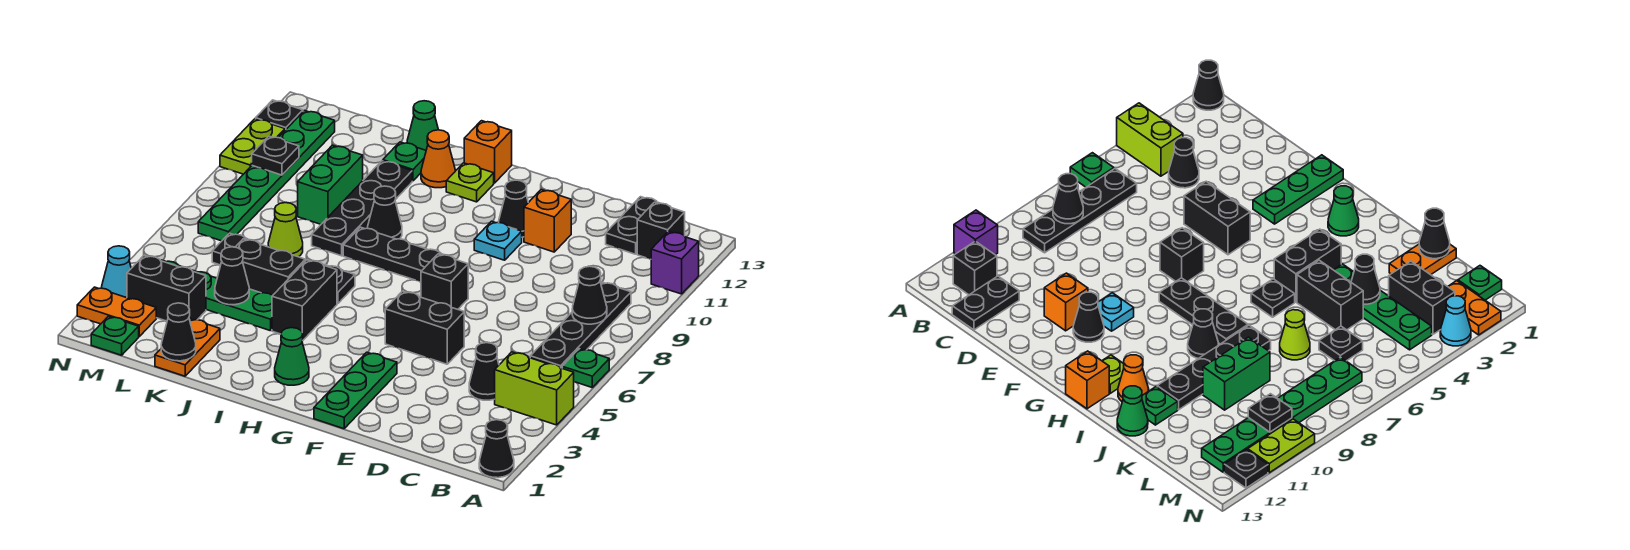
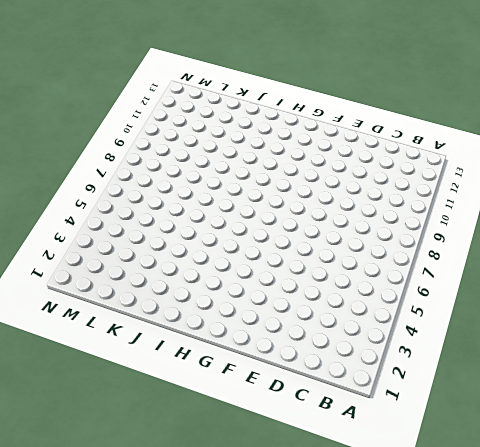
none -> black 1x1 cone [479,420,514,478]
none -> lime 1x2 brick [495,352,574,425]
none -> green 1x1 plate [562,349,609,387]
none -> purple 1x1 brick [651,231,699,294]

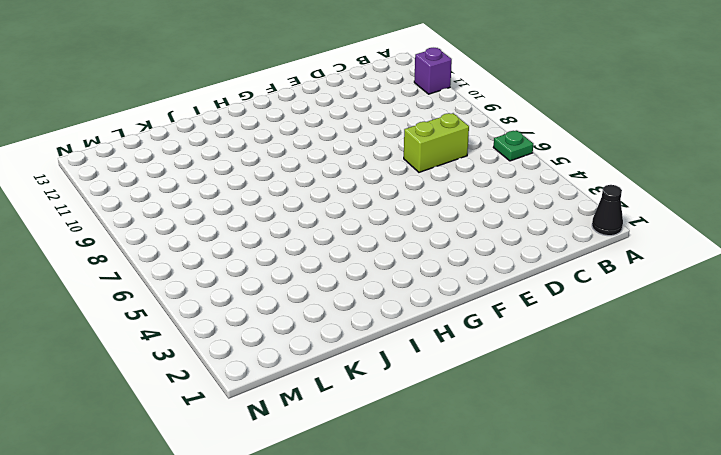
lime 1x2 brick [404,113,469,172] -> lime 1x2 brick moved to [495,352,574,425]
none -> black 1x4 plate [530,282,631,368]
none -> black 1x1 brick [637,202,685,259]
none -> black 1x1 cone [469,343,499,400]
none -> black 1x2 plate [606,197,660,254]

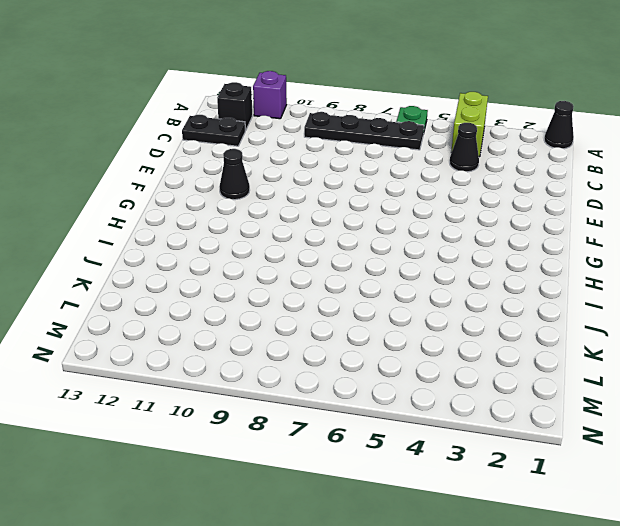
none -> black 1x2 brick [385,291,464,364]
none -> orange 1x1 brick [524,190,571,252]
none -> green 1x3 plate [314,352,397,429]
none -> black 1x1 brick [421,254,468,309]

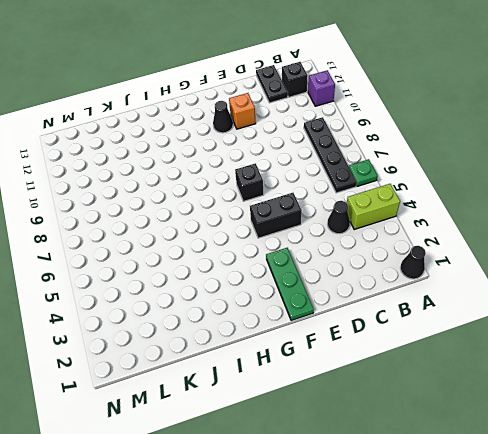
none -> cyan 1x1 plate [474,221,522,260]
none -> black 1x3 plate [343,227,443,282]
none -> green 1x1 cone [275,328,309,385]
none -> lime 1x1 plate [446,163,494,202]

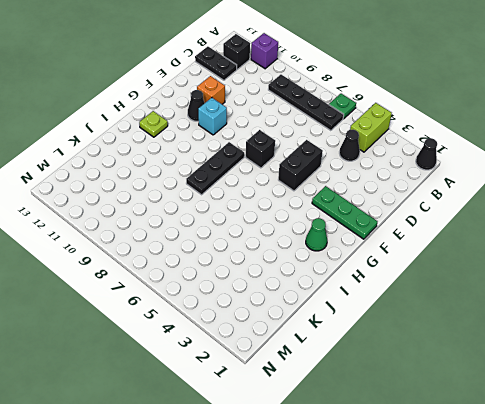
cyan 1x1 brick [198,98,227,135] -> cyan 1x1 plate [474,221,522,260]
none -> orange 1x1 brick [464,121,512,183]
none -> black 1x2 brick [272,260,337,340]
none -> black 1x1 plate [324,265,355,304]
none -> black 1x1 cone [368,186,402,239]

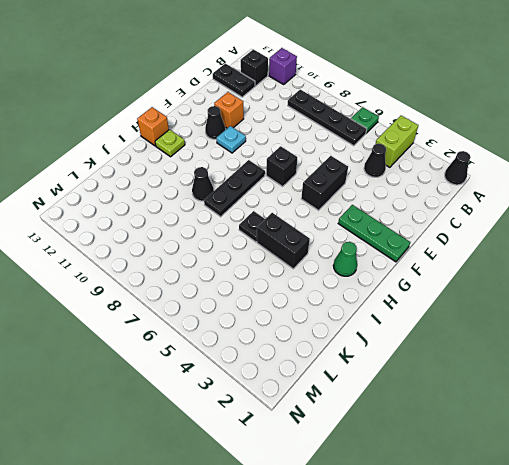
none -> orange 1x1 cone [421,130,455,188]
none -> green 1x4 plate [161,260,273,331]
none -> black 1x2 brick [236,239,305,295]
none -> black 1x4 plate [312,161,412,256]

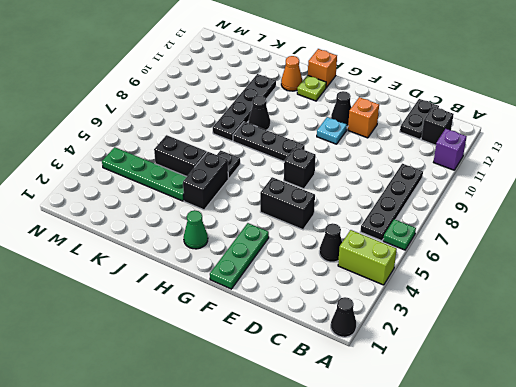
none -> green 1x1 plate [383,142,426,181]
none -> green 1x1 cone [407,101,438,150]
none -> orange 1x2 plate [155,319,220,376]
none -> lime 1x1 cone [268,203,303,257]

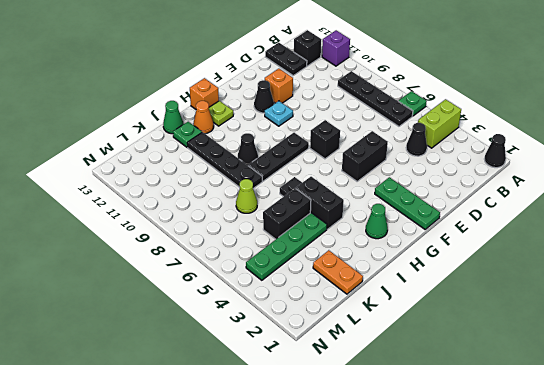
none -> green 1x2 brick [298,145,363,224]
none -> black 1x2 brick [127,255,206,321]
none -> black 1x1 plate [212,233,248,265]
none -> green 1x1 plate [91,316,139,355]

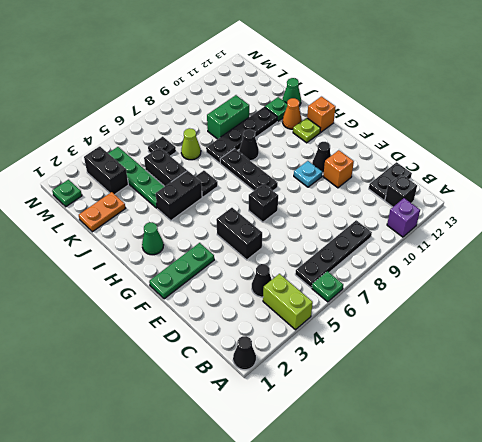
none -> orange 1x2 plate [77,287,156,336]
none -> green 1x6 plate [198,111,335,241]
none -> cyan 1x1 cone [102,246,131,298]
none -> lime 1x2 plate [220,119,285,174]

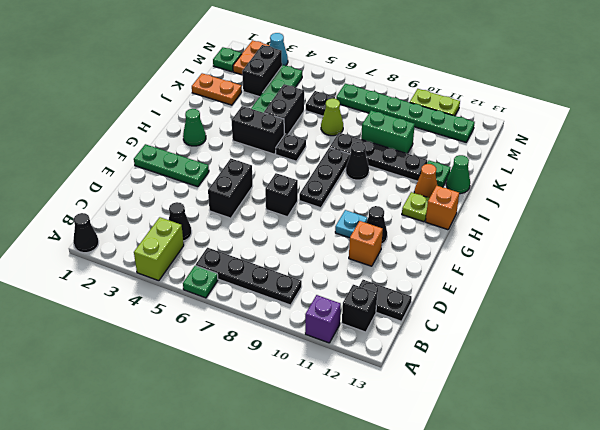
none -> black 1x1 plate [256,100,303,130]
none -> black 1x1 cone [572,266,607,324]
none -> black 1x1 cone [161,303,196,361]
none -> black 1x1 cone [215,247,249,305]

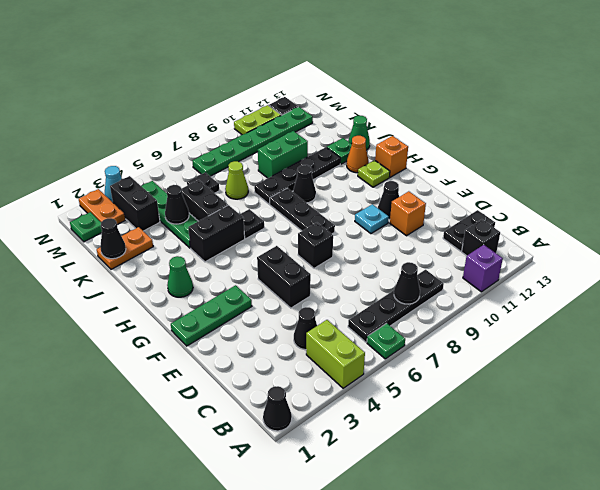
none -> black 1x1 plate [252,136,299,175]

